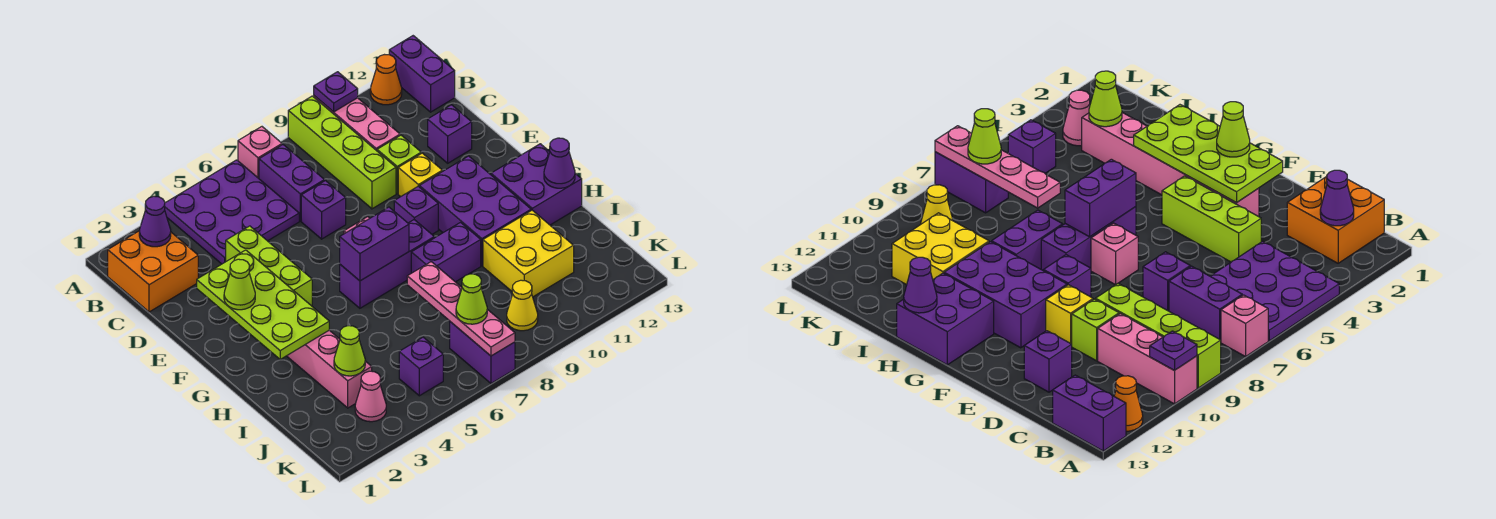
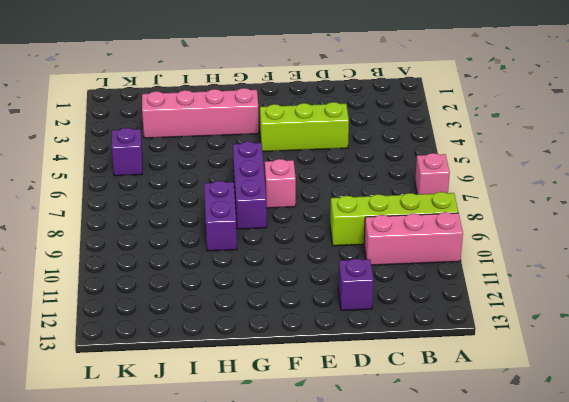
pink 1x4 brick [142,88,259,138] -> pink 1x6 brick [287,330,372,408]
none -> purple 3x3 plate [165,160,299,264]
none -> orange 1x1 cone [370,55,402,105]
none -> purple 1x2 brick [389,36,455,112]
none -> orange 2x2 brick [108,231,198,312]

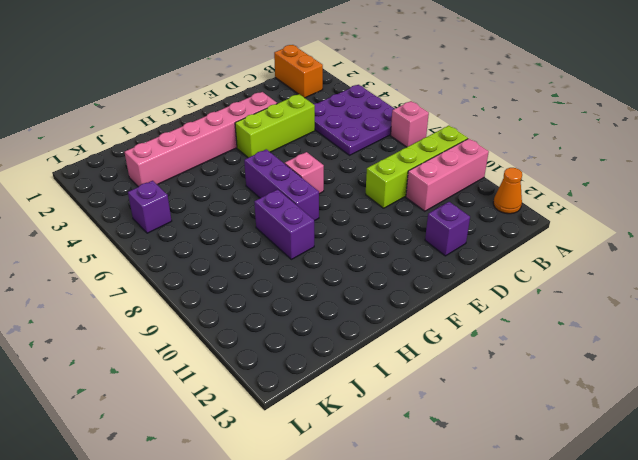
orange 1x2 brick [274,45,323,98] -> orange 2x2 brick [108,231,198,312]
none -> purple 1x2 brick [389,36,455,112]
none -> purple 1x2 brick [259,145,324,221]
none -> purple 1x1 brick [301,181,346,239]
none -> lime 1x1 brick [377,135,421,194]

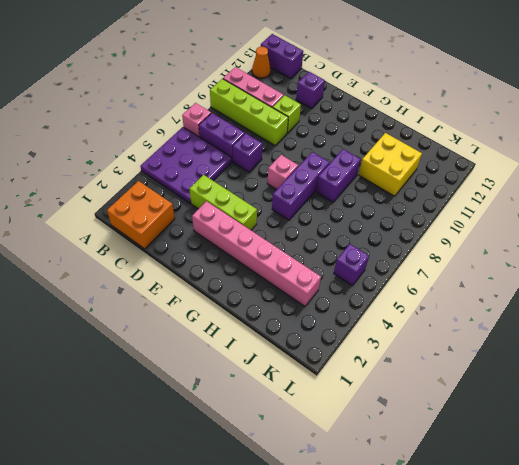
none -> yellow 1x1 brick [398,153,442,197]
none -> purple 1x1 brick [394,186,438,234]
none -> purple 2x3 brick [419,156,531,266]
none -> purple 2x2 brick [491,144,582,225]

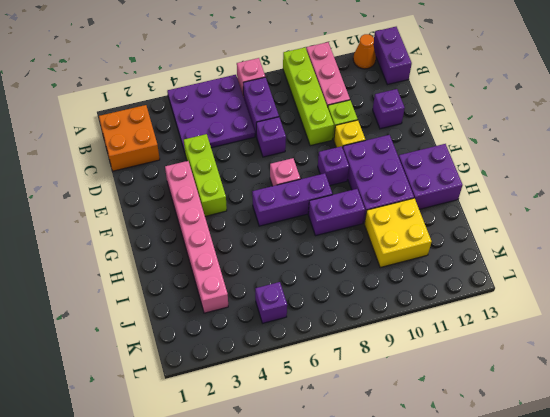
none -> pink 1x1 cone [355,371,386,422]
none -> purple 1x2 brick [450,322,515,383]
none -> yellow 1x1 cone [507,280,538,331]
none -> purple 1x1 plate [314,72,358,112]

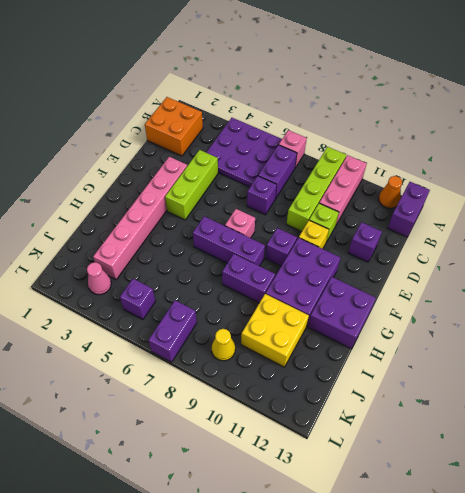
none -> purple 1x1 plate [314,72,358,112]
none -> purple 1x1 cone [139,196,171,247]
none -> lime 2x4 plate [197,250,329,359]
none -> purple 1x2 brick [340,207,409,281]

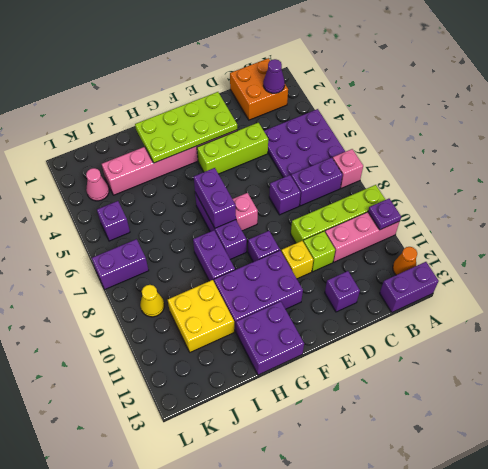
none -> purple 1x1 cone [544,138,575,188]
none -> pink 1x4 plate [407,262,515,356]
none -> lime 1x1 cone [334,326,365,376]
none -> lime 1x1 cone [224,259,255,310]

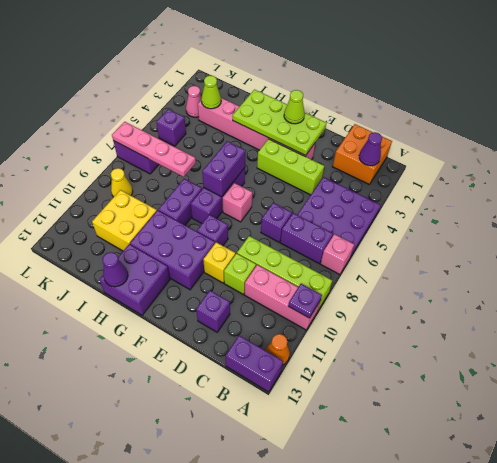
none -> lime 1x1 cone [456,274,487,324]

